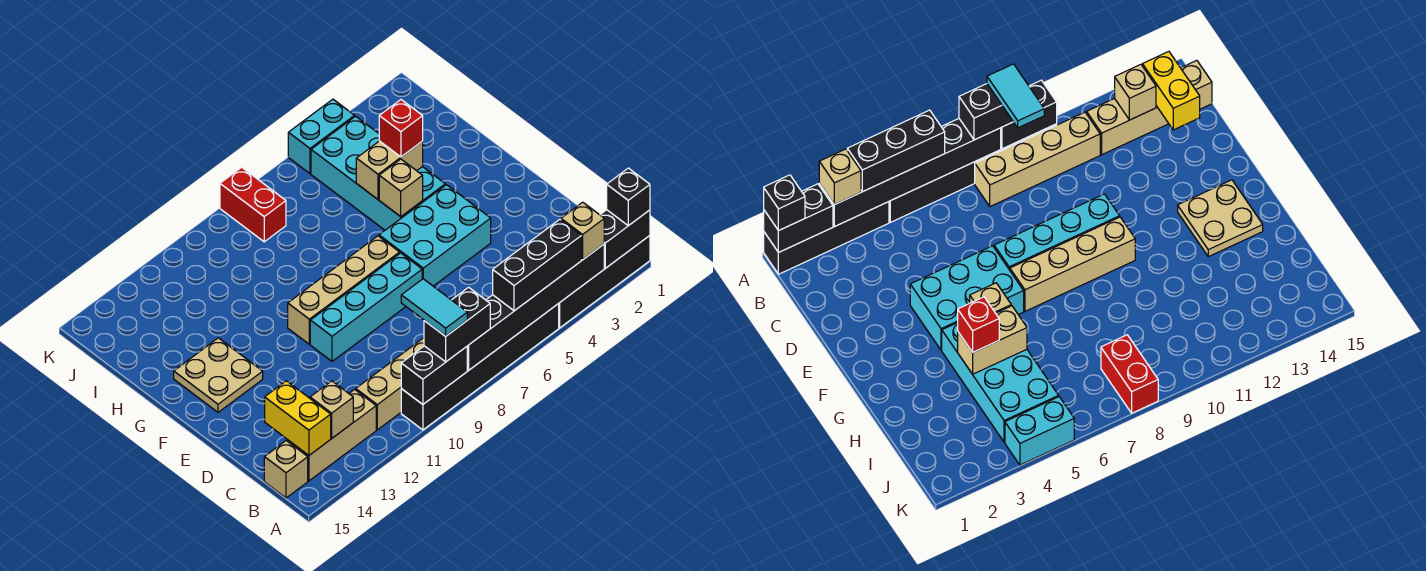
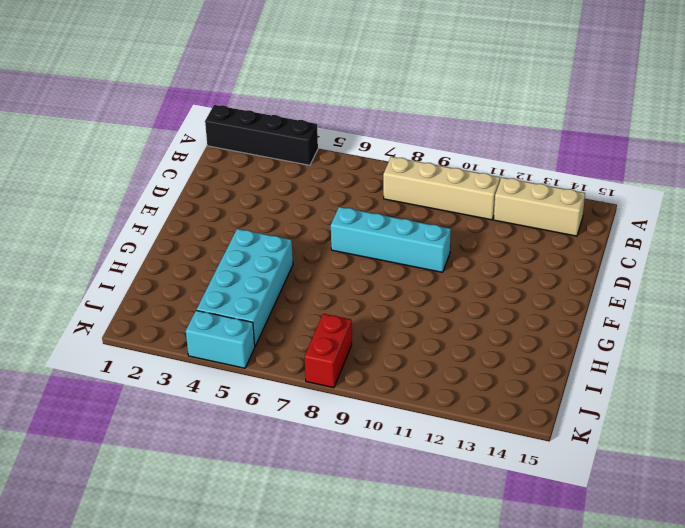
none -> black 1x6 brick [401,304,559,430]
none -> tan 1x1 brick [264,441,308,498]
none -> cyan 2x3 brick [379,185,491,286]

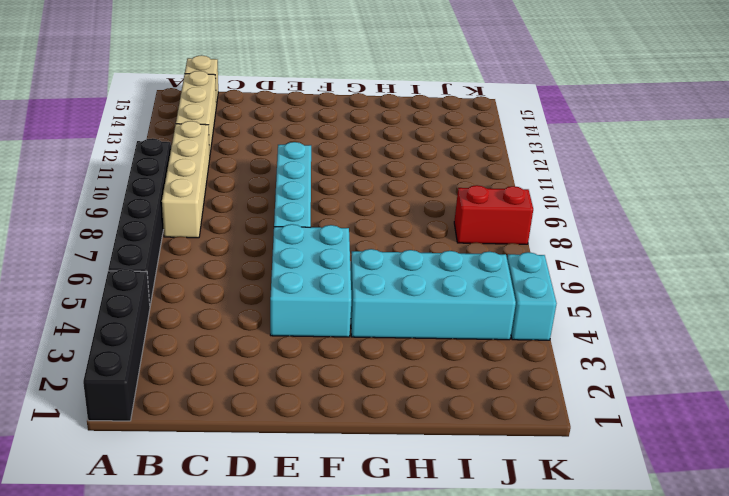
none -> tan 1x4 brick [288,236,400,344]
none -> tan 2x2 plate [174,338,263,412]
none -> black 1x2 brick [600,210,650,268]

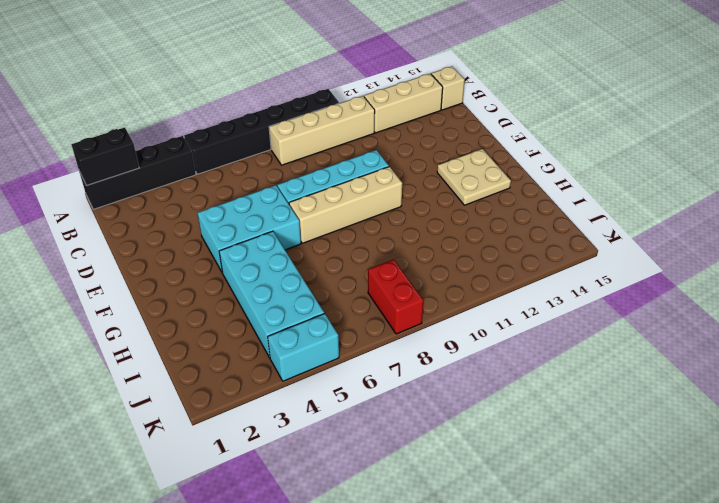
none -> black 1x6 brick [467,244,604,371]
none -> black 1x2 brick [401,346,467,404]
none -> tan 1x1 brick [310,381,353,438]

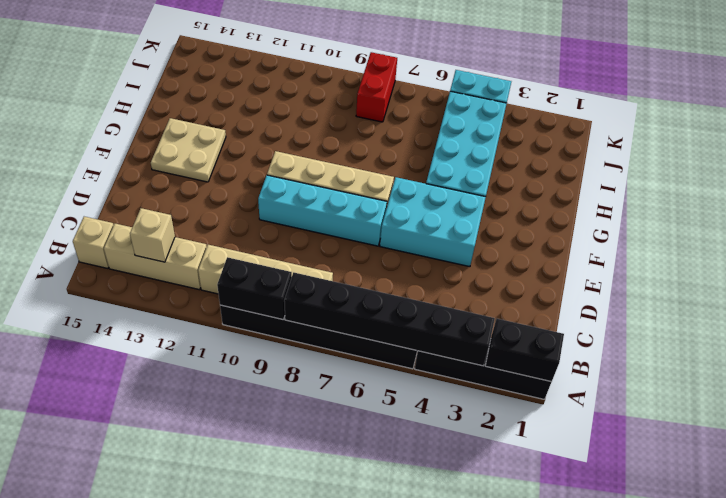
none -> yellow 1x2 brick [265,381,331,455]
none -> tan 1x1 brick [379,159,423,217]
none -> tan 1x2 brick [356,141,423,199]

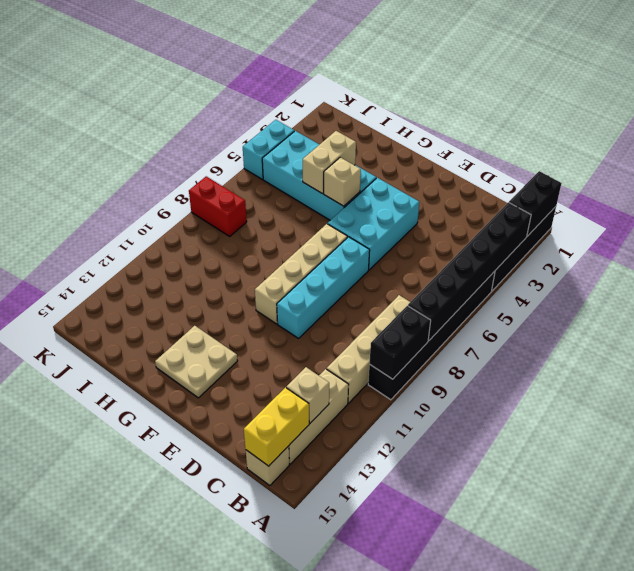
yellow 1x2 brick [244,388,309,466] -> yellow 1x2 brick turned to [265,381,331,455]
none -> black 1x1 brick [607,168,650,226]
none -> tan 1x1 brick [561,202,604,260]
none -> black 1x3 brick [493,219,582,311]

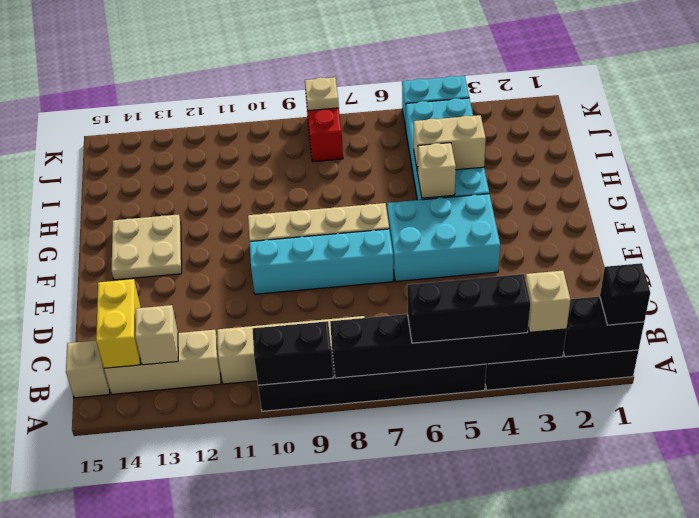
tan 1x1 plate [305,77,339,111] -> none
none -> black 1x2 brick [424,287,490,362]
none -> red 1x1 brick [379,100,423,157]
none -> cyan 1x2 tile [401,279,467,336]

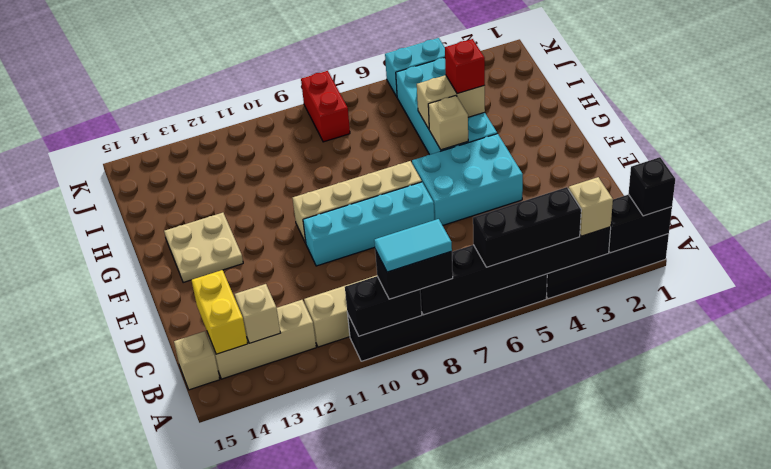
cyan 1x2 tile [374,219,452,272] -> cyan 1x2 tile turned to [401,279,467,336]

